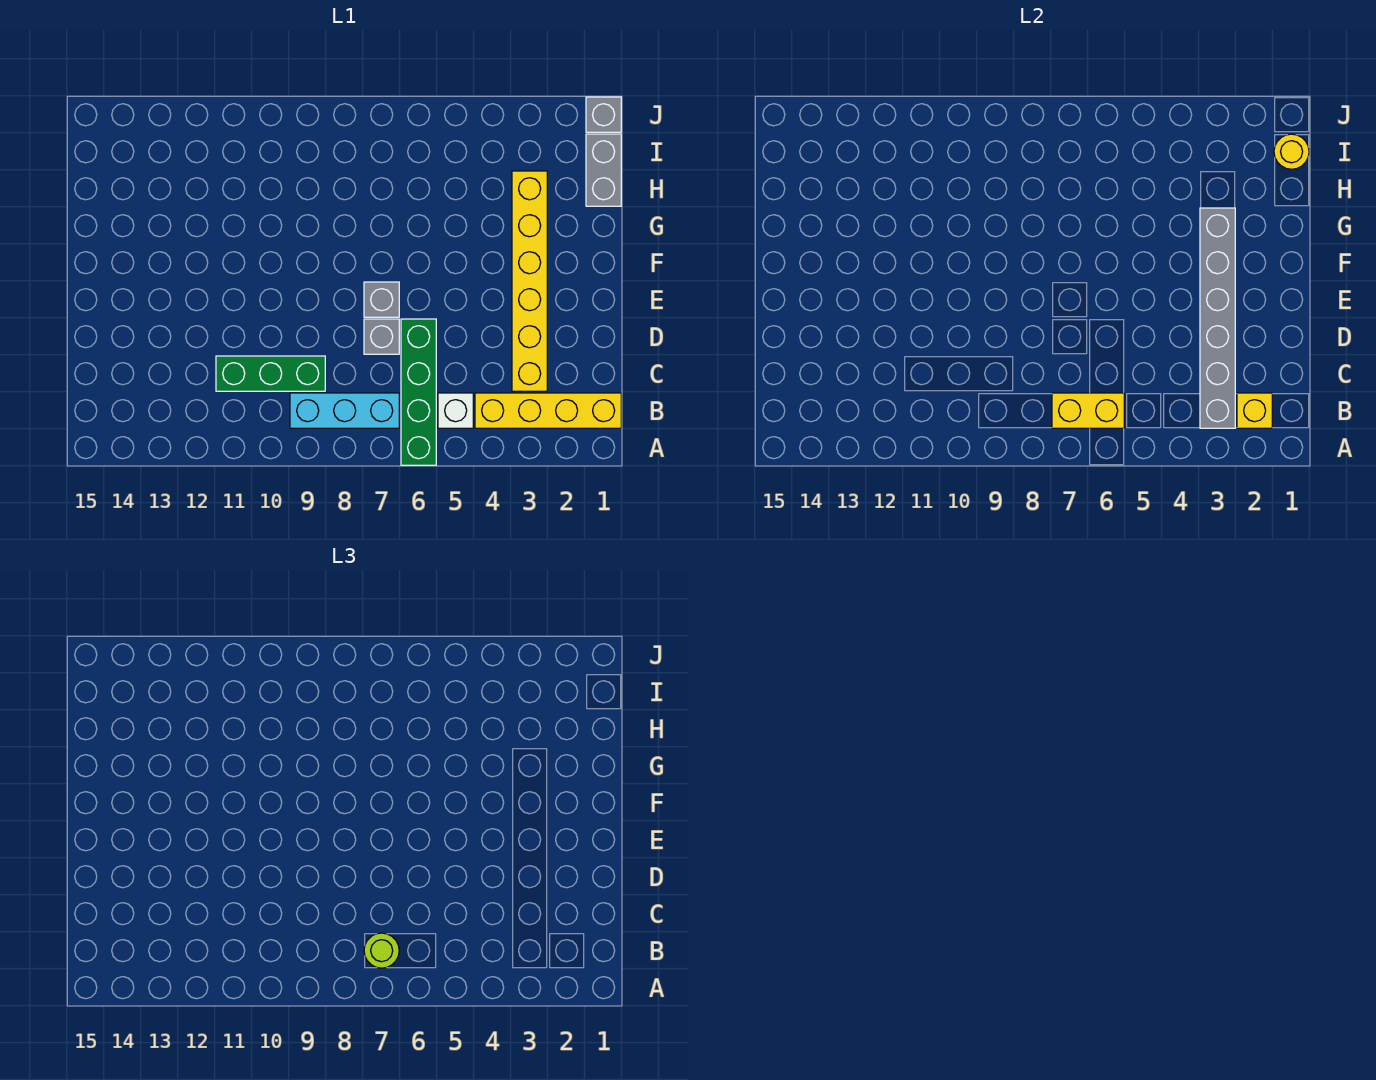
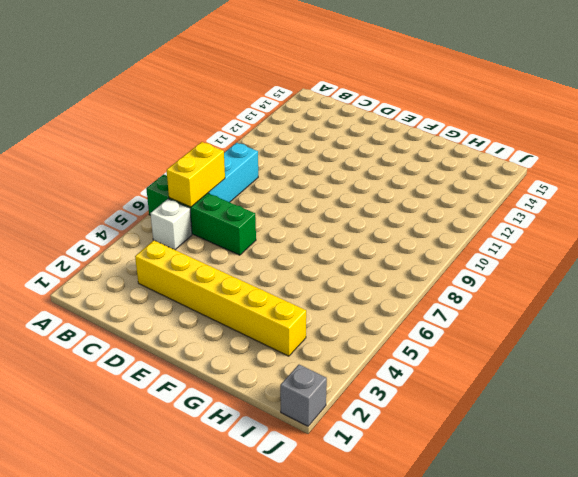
none -> yellow 1x4 brick [475,393,621,428]
none -> green 1x3 brick [216,356,325,391]
none -> grey 1x1 brick [364,319,399,354]

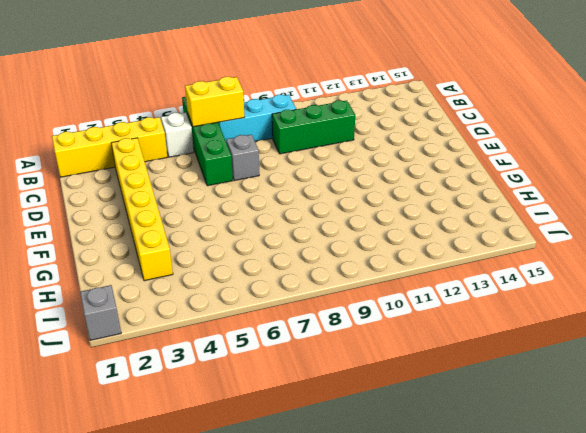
none -> grey 1x1 brick [364,282,399,317]
none -> grey 1x2 brick [586,134,621,206]
none -> yellow 1x1 brick [1237,393,1272,428]

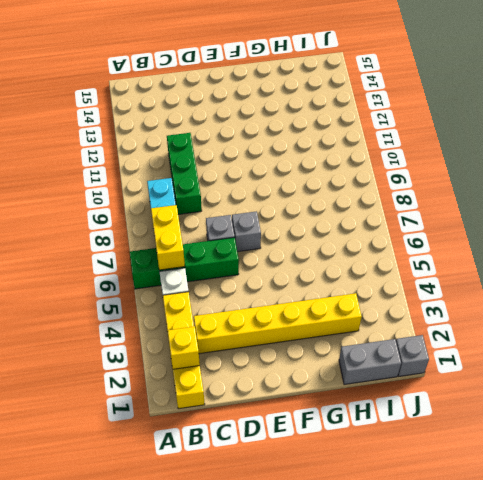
none -> grey 1x6 brick [1200,208,1235,428]
none -> yellow 1x1 round brick [1274,134,1309,169]
none -> lime 1x1 round brick [364,933,399,968]

